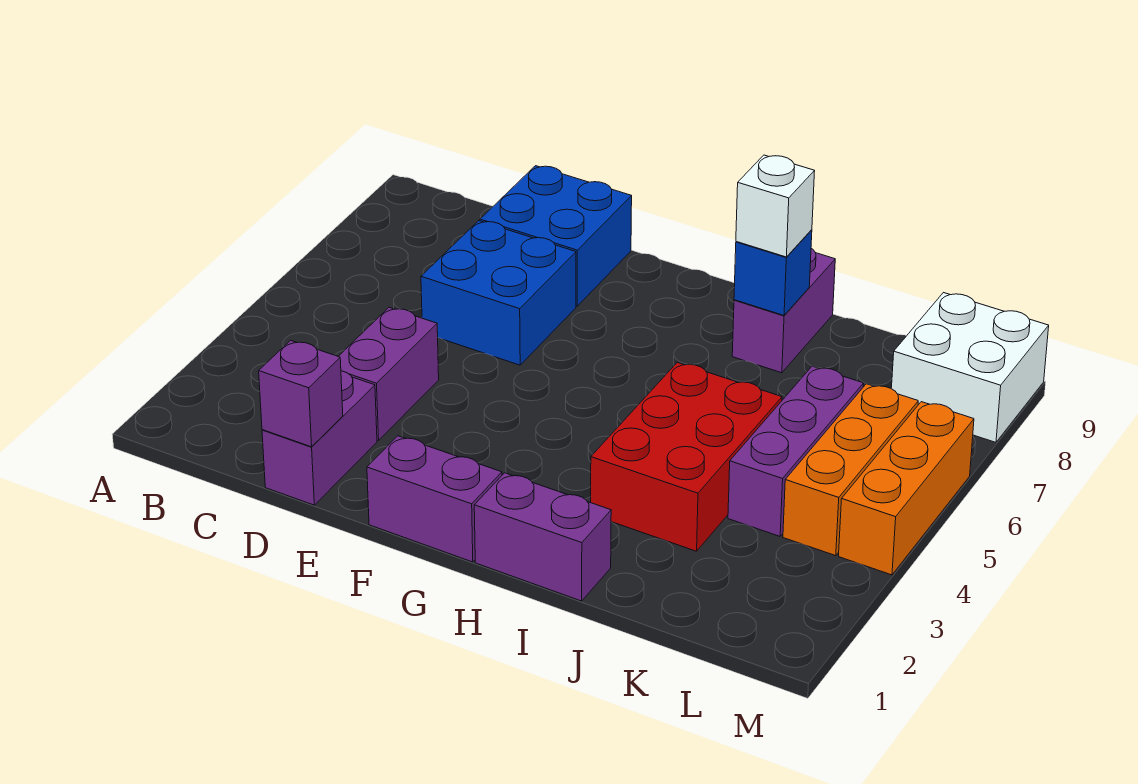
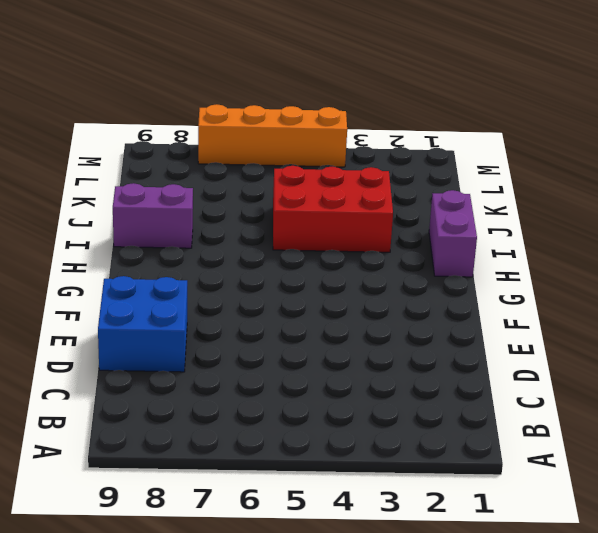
orange 1x4 brick [198,104,347,167] -> orange 1x3 brick [839,402,974,575]
none -> purple 1x2 brick [262,371,377,505]
none -> purple 1x2 brick [338,307,439,440]
none -> blue 2x2 brick [421,221,576,365]

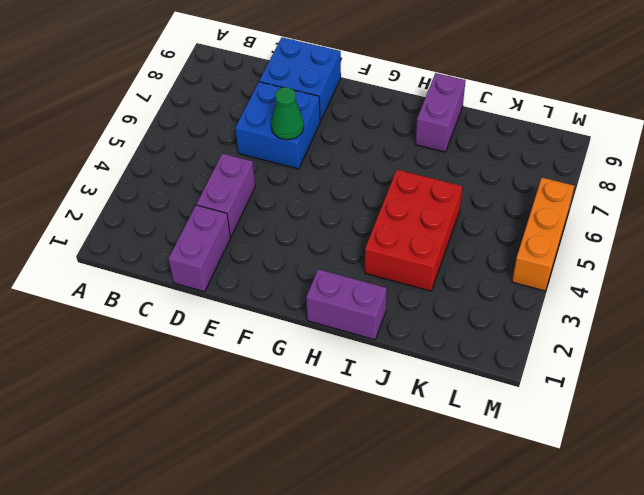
green 1x1 cone [271,87,304,140] -> none
none -> purple 1x2 brick [367,436,502,562]
none -> purple 1x3 brick [728,366,864,536]
none -> orange 1x3 brick [783,384,918,556]

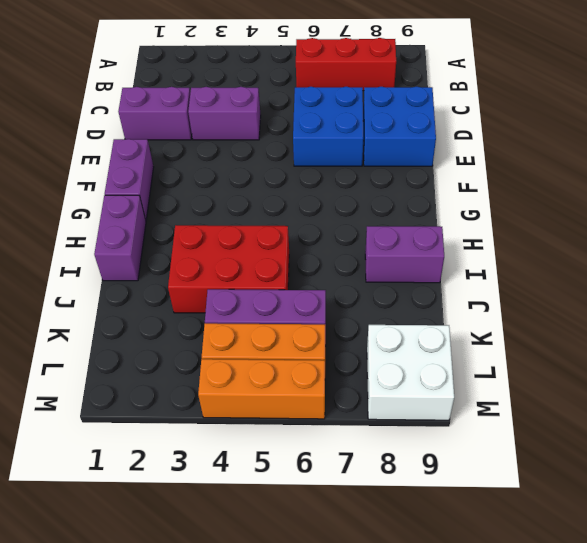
red 1x3 brick [296,38,396,91] -> none
none -> purple 1x1 brick [259,340,343,447]
none -> blue 1x1 brick [734,230,812,315]
none -> white 1x1 brick [736,155,815,257]

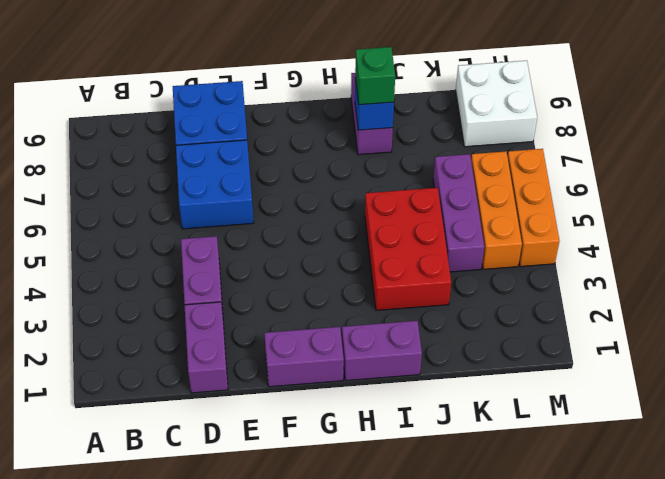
green 1x1 brick [355,47,395,105] -> white 1x1 brick [736,155,815,257]
none -> purple 1x1 brick [259,340,343,447]

